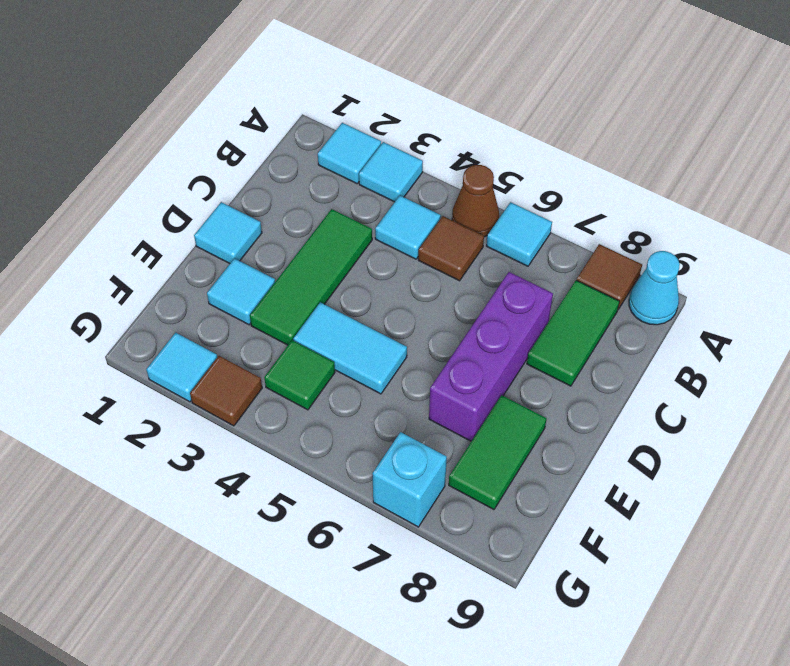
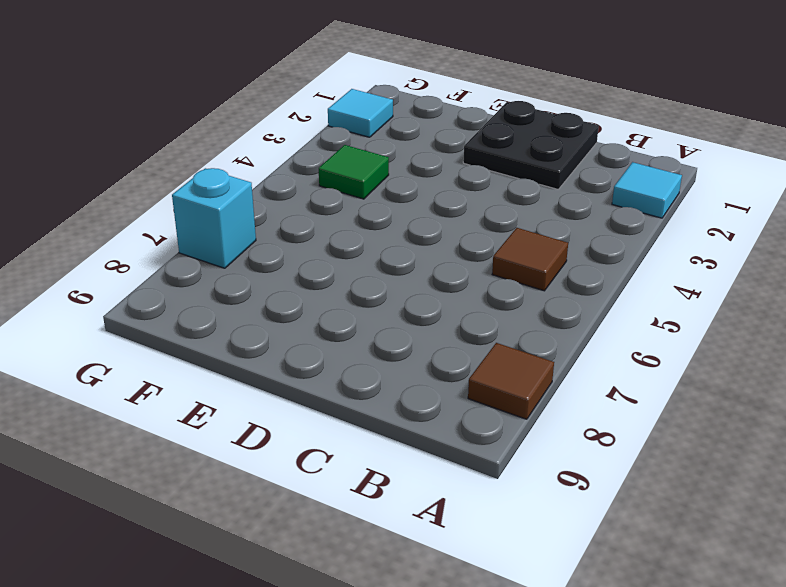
black 2x2 plate [463,101,599,189] -> cyan 1x1 tile [194,202,262,264]
none -> cyan 1x1 tile [359,142,423,202]
none -> brown 1x1 cone [452,165,499,237]
none -> cyan 1x1 tile [487,202,552,266]

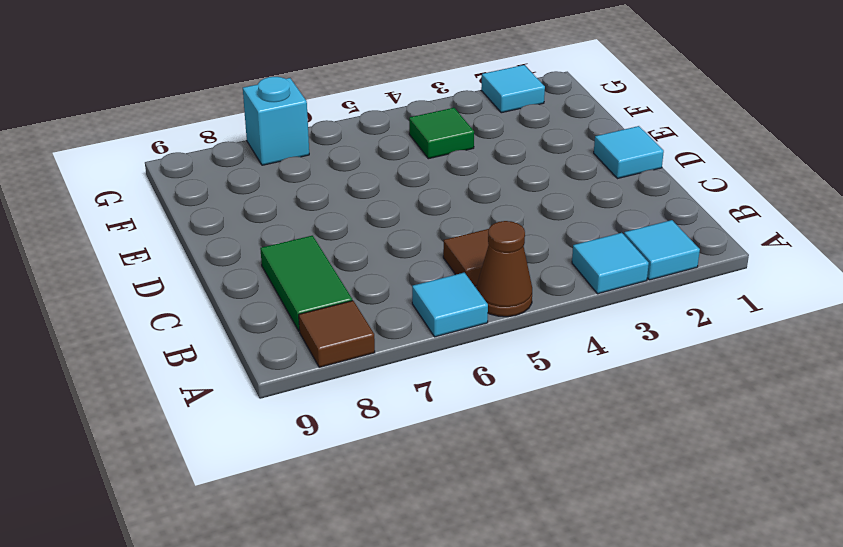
none -> cyan 1x1 cone [629,251,680,325]
none -> cyan 1x1 tile [375,196,441,259]
none -> green 1x3 tile [250,209,372,345]

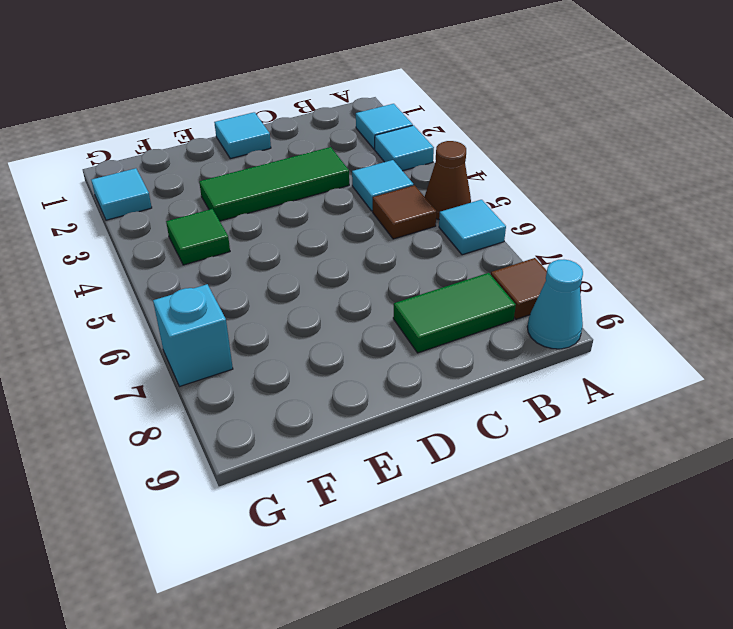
none -> purple 1x3 brick [429,272,553,441]
none -> cyan 1x1 tile [207,258,275,325]
none -> cyan 1x2 tile [293,302,407,394]

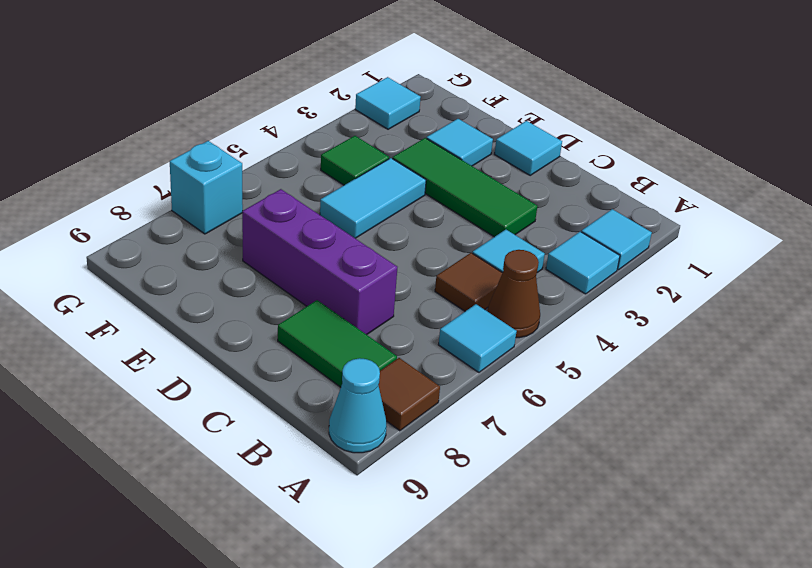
none -> green 1x2 tile [449,395,547,510]
none -> brown 1x1 tile [190,356,262,426]

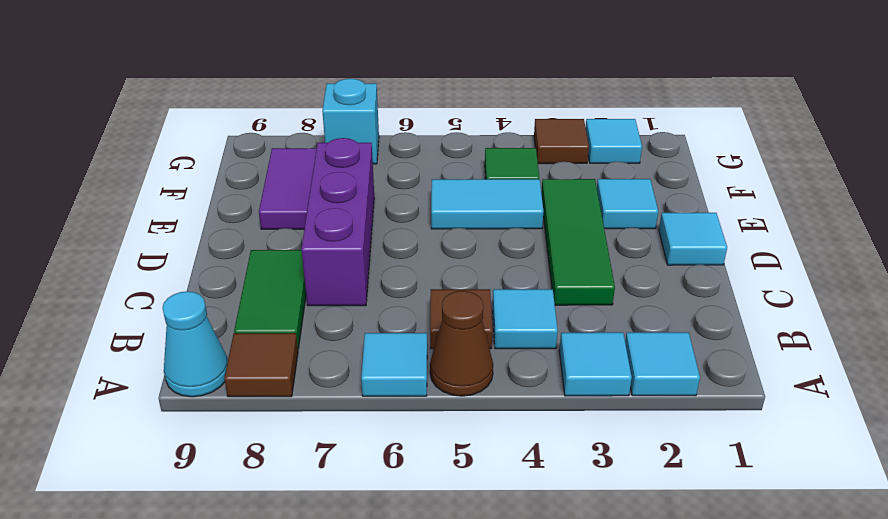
purple 1x2 tile [259,148,317,229] -> green 1x2 tile [449,395,547,510]

